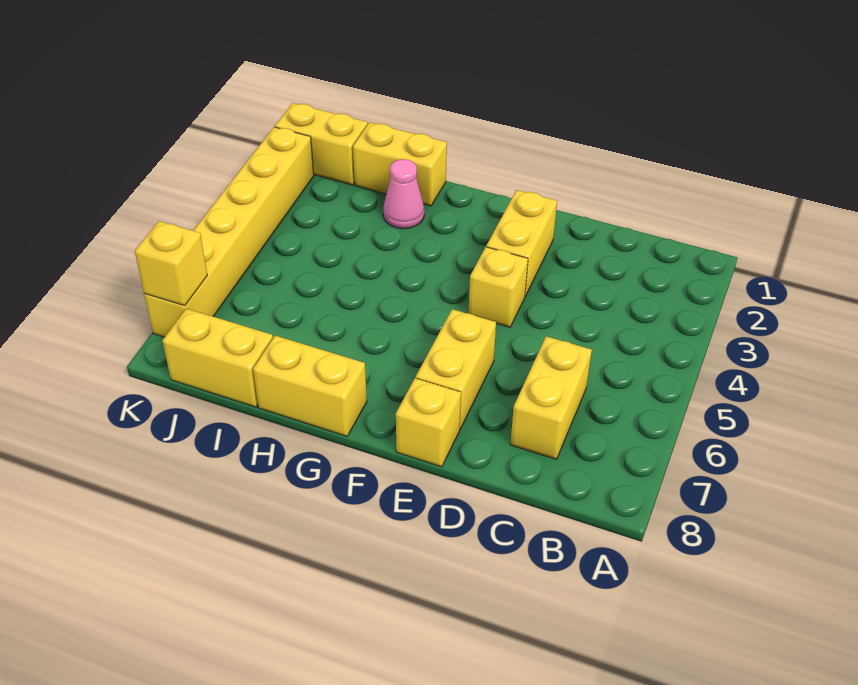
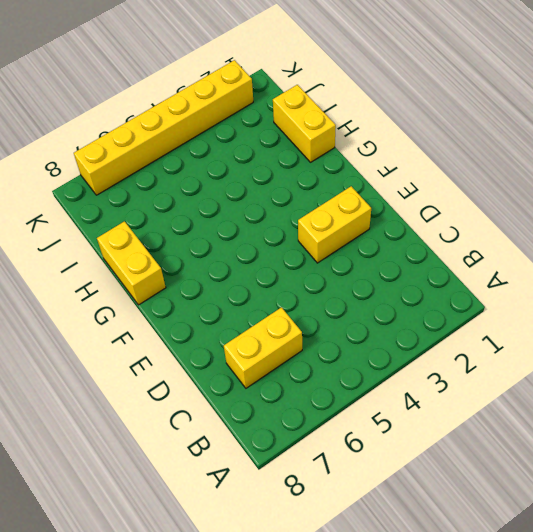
none -> yellow 1x1 brick [469,247,528,327]
none -> yellow 1x2 brick [416,309,496,429]
none -> yellow 1x1 brick [396,378,461,467]

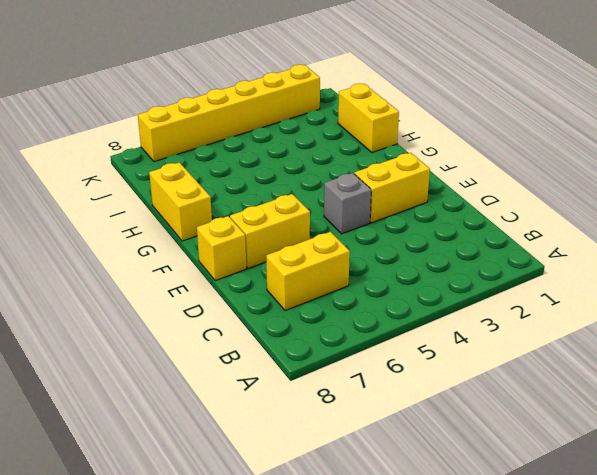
grey 1x1 brick [324,173,371,234] -> yellow 1x1 brick [469,247,528,327]
none -> pink 1x1 cone [383,159,424,229]
none -> yellow 1x2 brick [163,309,273,407]
none -> yellow 1x2 brick [275,103,368,185]

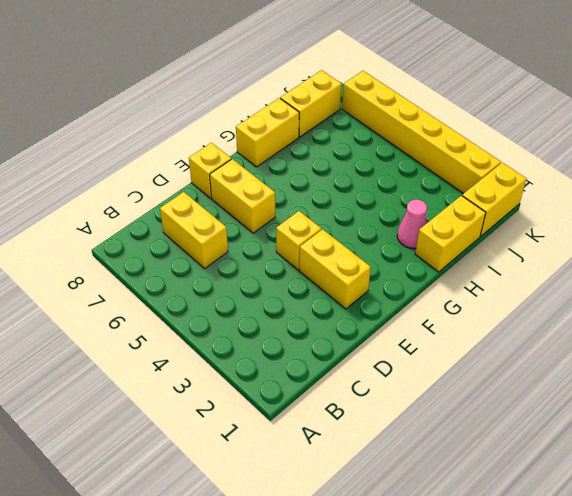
none -> yellow 1x1 brick [135,221,207,306]

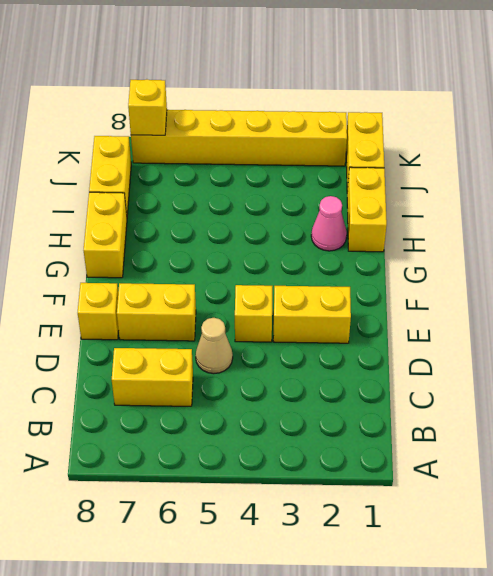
tan 1x1 cone [196,318,233,374] -> none

